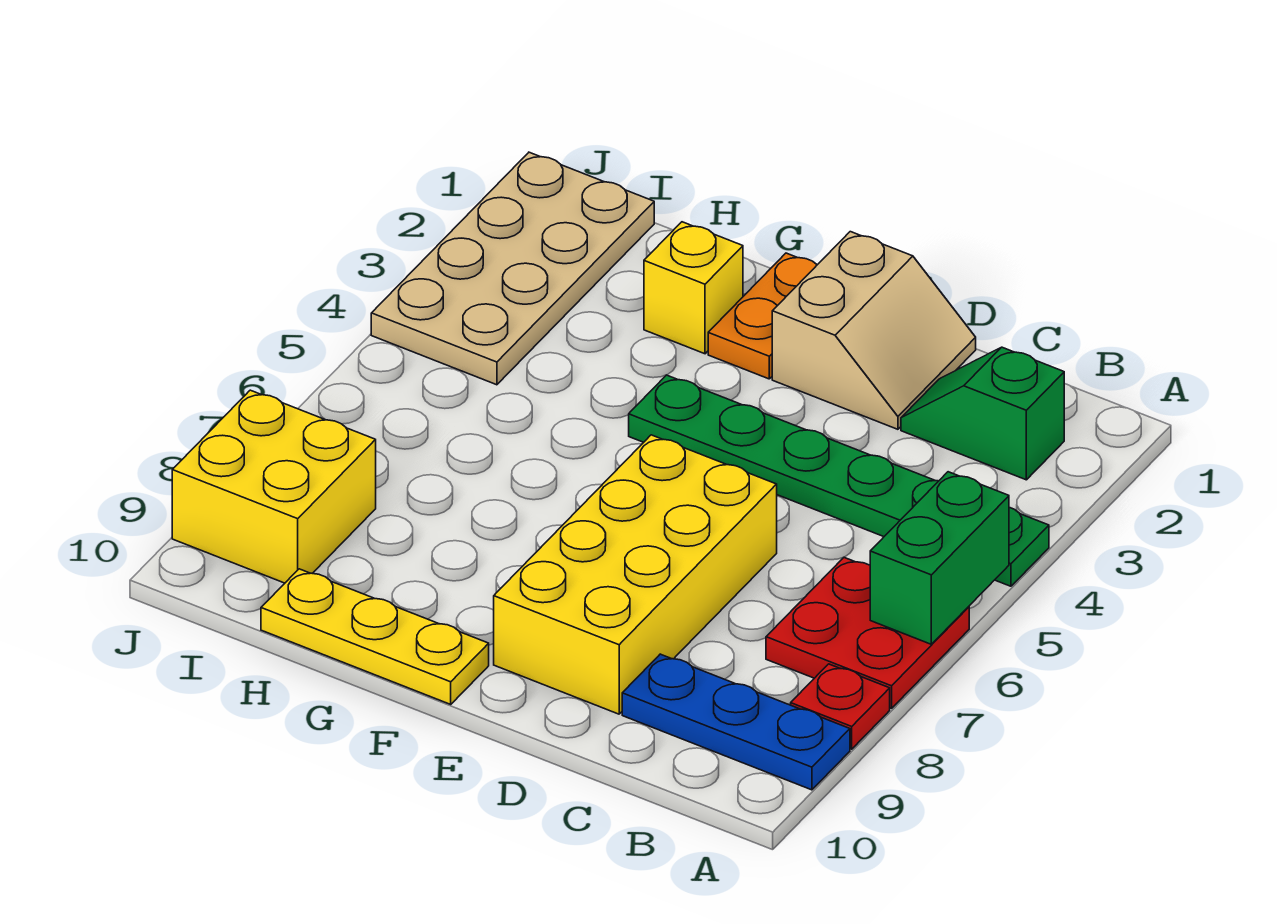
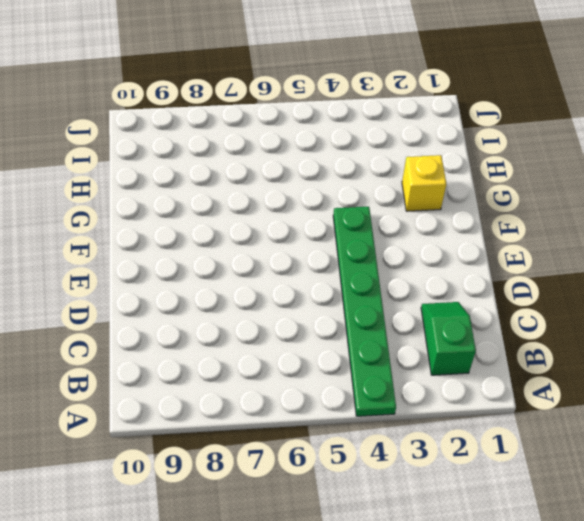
none -> red 2x2 plate [766,558,969,708]
none -> red 1x1 plate [791,664,890,749]
none -> blue 1x3 plate [622,654,850,790]

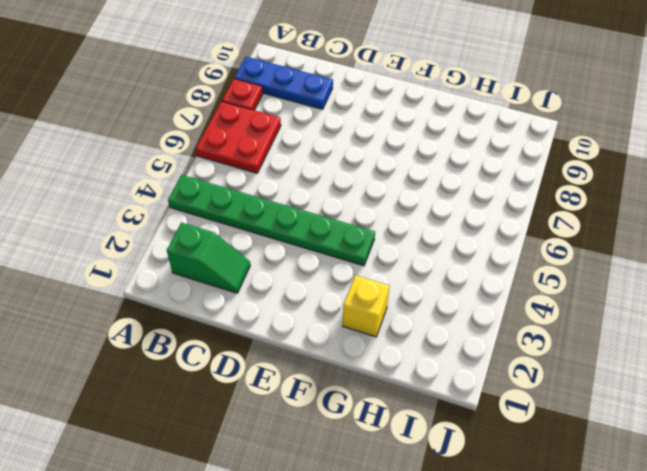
none -> tan 2x2 slope [772,232,976,429]
none -> yellow 2x4 brick [494,435,777,714]
none -> orange 1x2 plate [708,253,817,379]

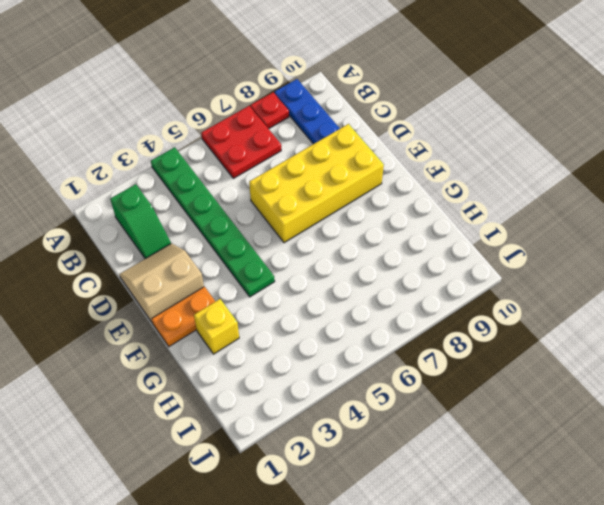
none -> yellow 1x3 plate [261,569,489,704]
none -> tan 2x4 plate [371,152,654,385]
none -> yellow 2x2 brick [172,390,376,583]

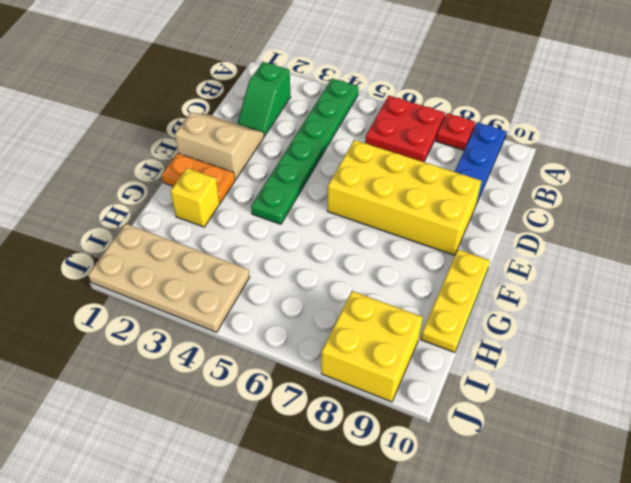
none -> green 1x2 brick [870,472,1009,644]

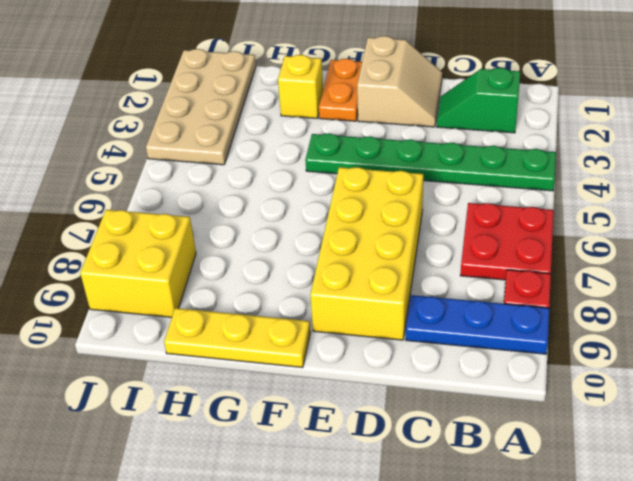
none -> green 1x2 brick [870,472,1009,644]

